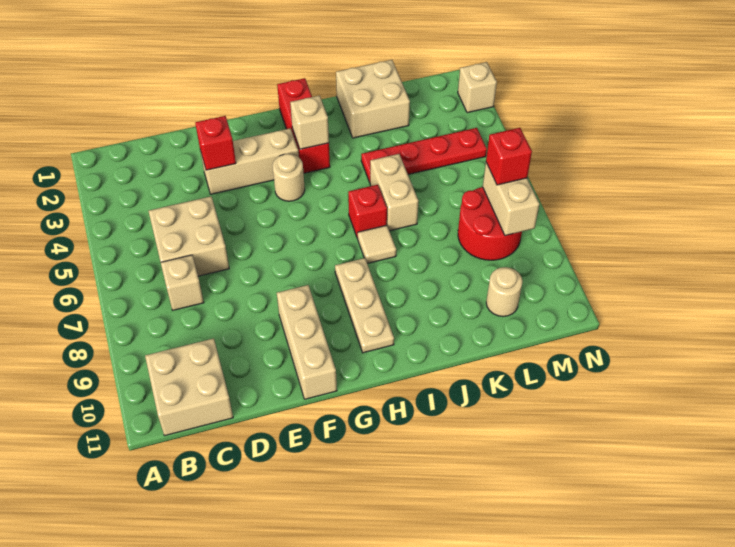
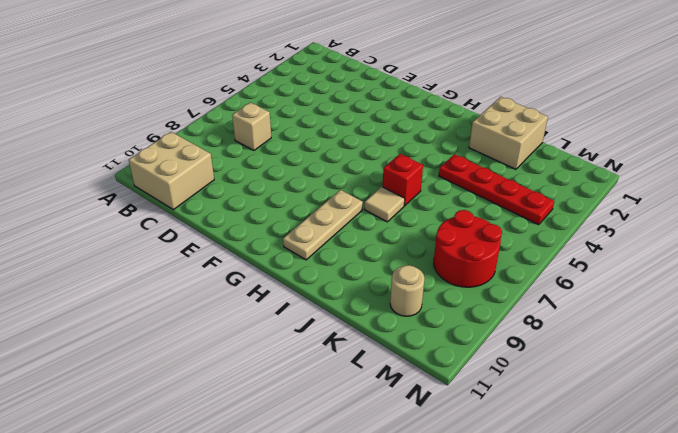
none -> tan 2x2 brick [149,196,229,276]
none -> tan 1x3 brick [201,128,299,194]
none -> tan 1x3 brick [277,285,337,399]

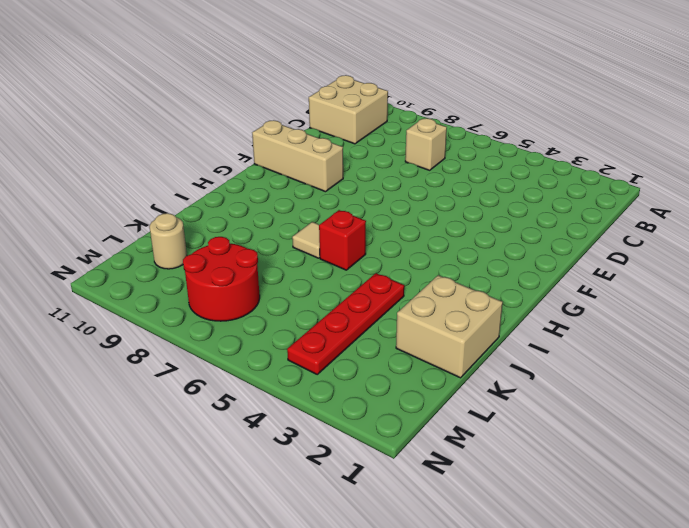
none -> tan 2x2 brick [149,196,229,276]
none -> tan 1x3 brick [201,128,299,194]
none -> tan 1x1 round brick [272,154,305,201]

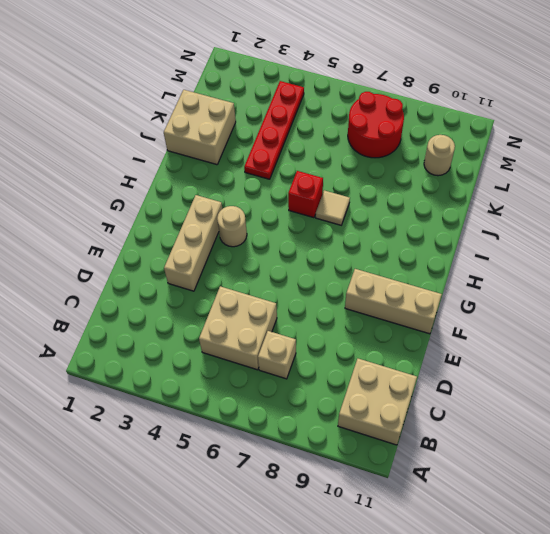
none -> red 1x3 brick [277,78,330,173]
none -> tan 1x3 plate [335,258,394,353]
none -> tan 1x2 brick [370,154,418,231]

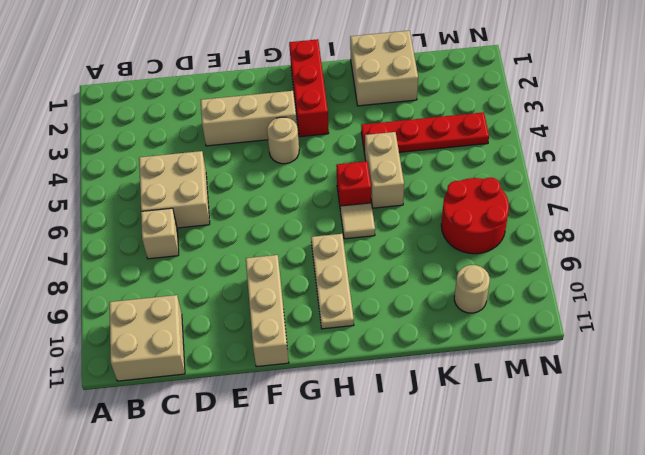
none -> tan 1x1 brick [458,62,497,113]
none -> red 1x1 brick [195,116,236,170]
none -> tan 1x1 brick [290,96,329,149]

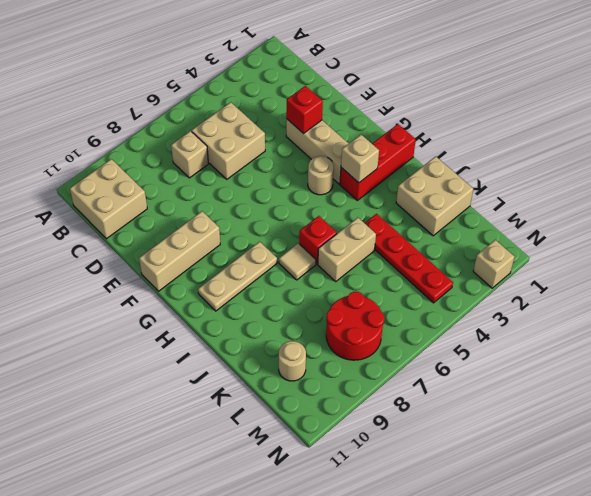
none -> tan 1x2 brick [483,163,539,236]
none -> red 1x1 brick [486,128,532,185]

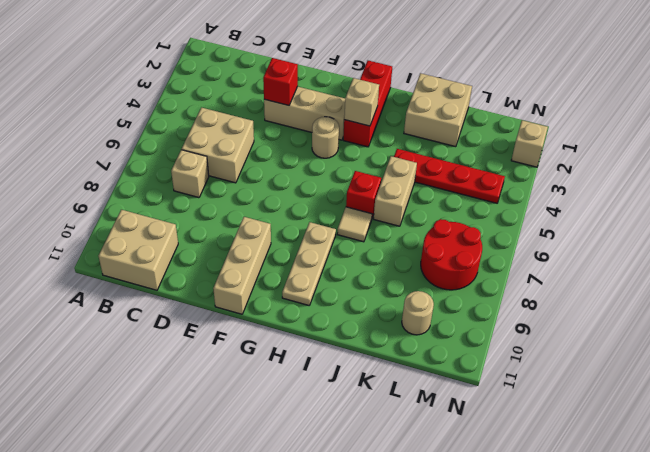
none -> tan 1x2 brick [483,163,539,236]
none -> red 1x1 brick [486,128,532,185]

